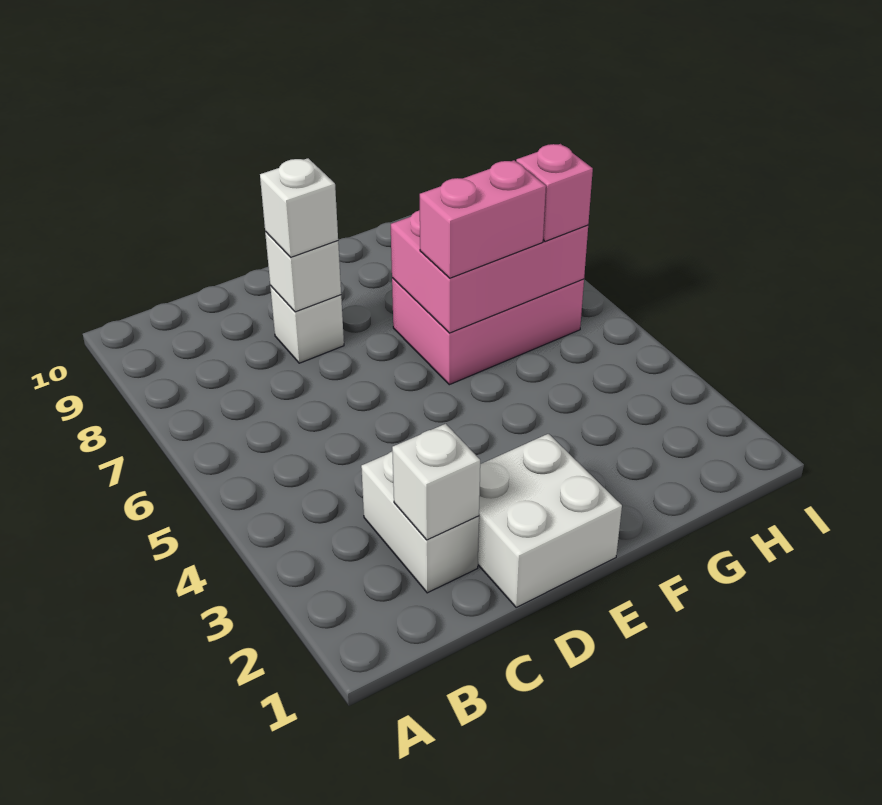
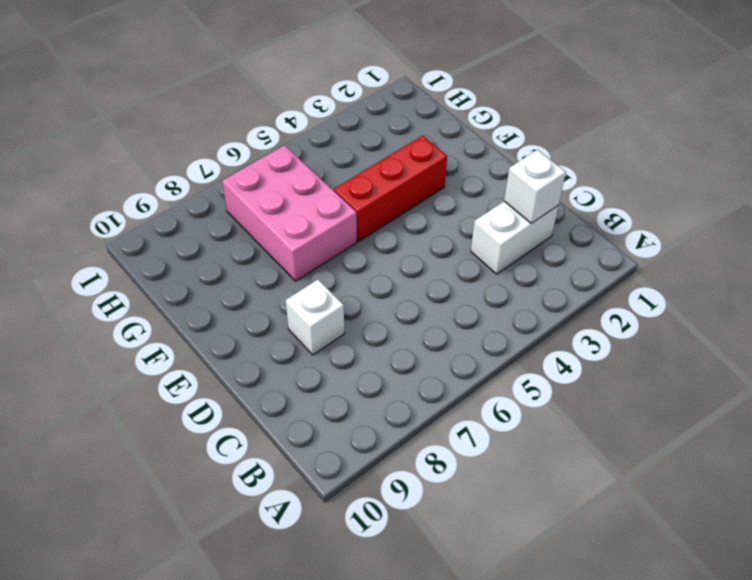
red 1x3 brick [334,136,447,241] -> none
none -> white 2x2 brick [478,434,622,608]
none -> white 1x1 brick [265,231,341,312]

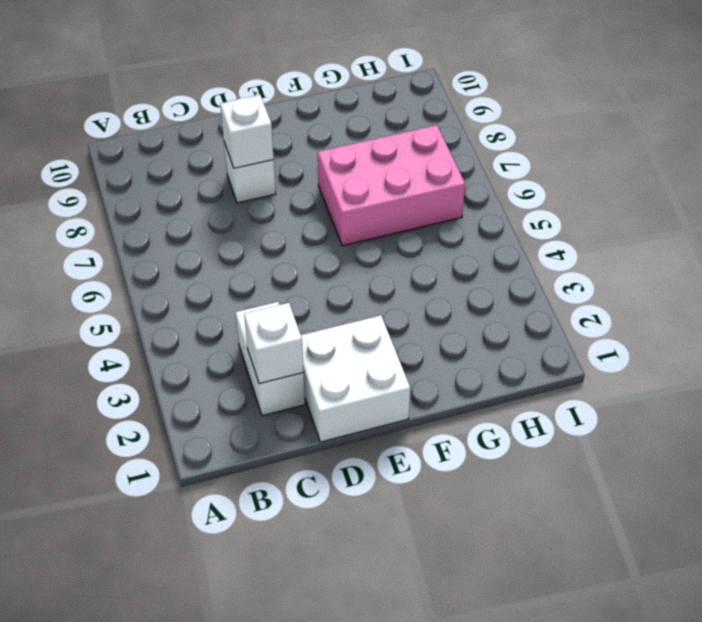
none -> pink 2x3 brick [391,210,588,333]
none -> white 1x1 brick [260,158,338,257]

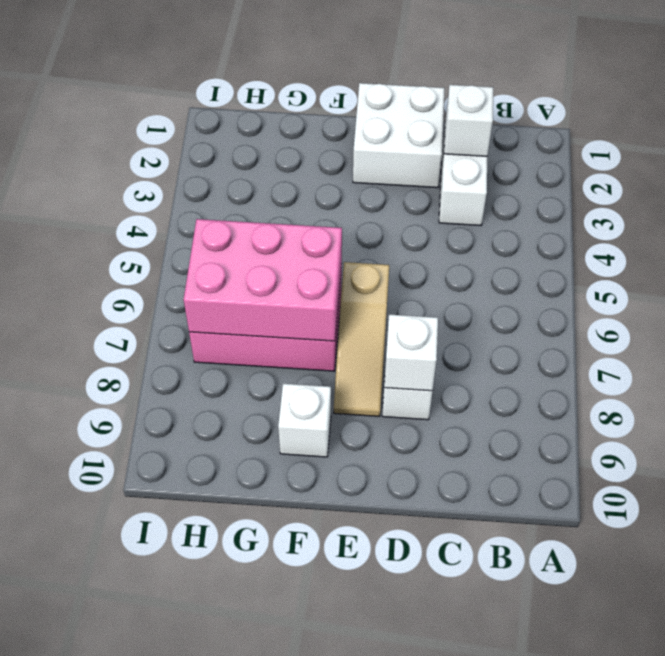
tan 1x3 slope [334,262,389,416] -> none
white 1x1 brick [278,384,331,457] -> white 1x1 brick moved to [260,158,338,257]
none -> pink 1x2 brick [420,160,546,278]
none -> pink 1x1 brick [516,144,593,242]

